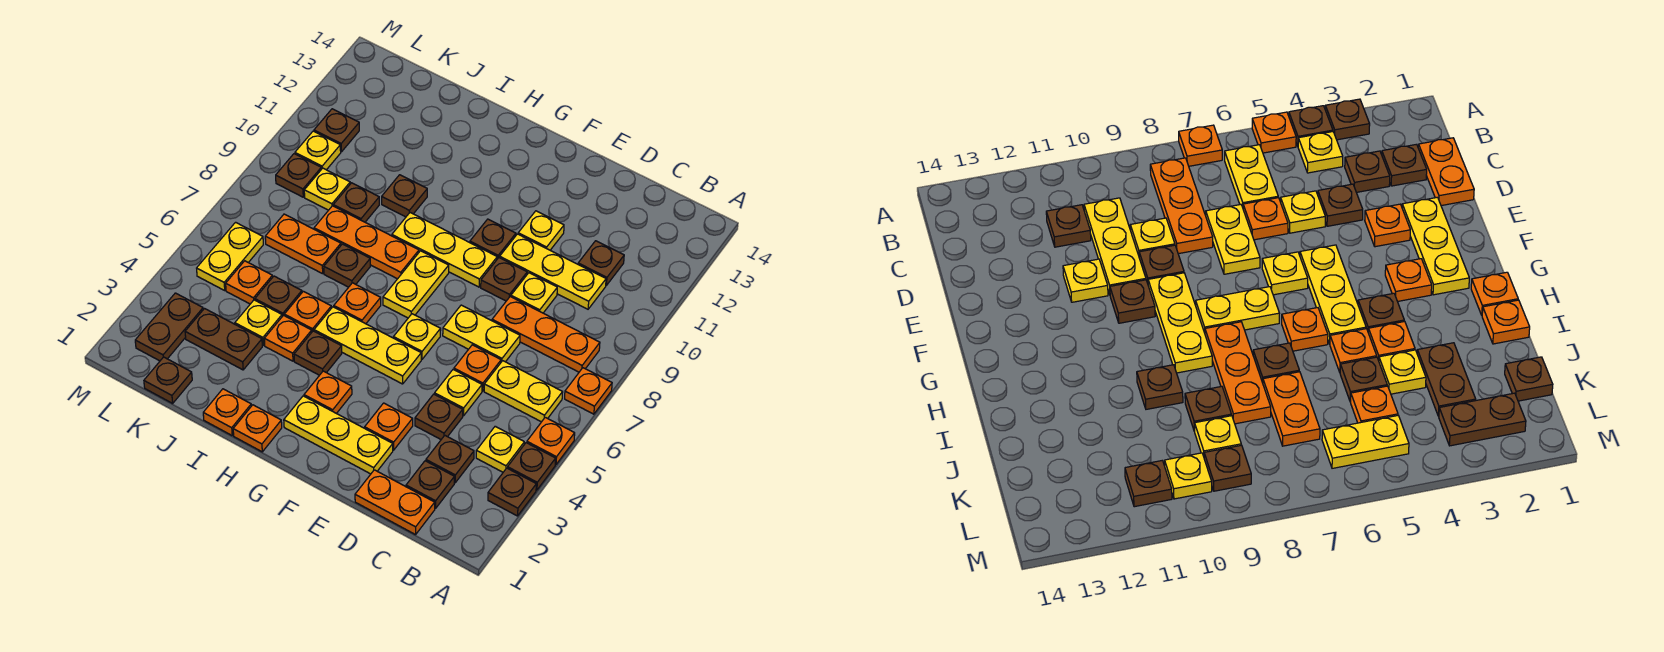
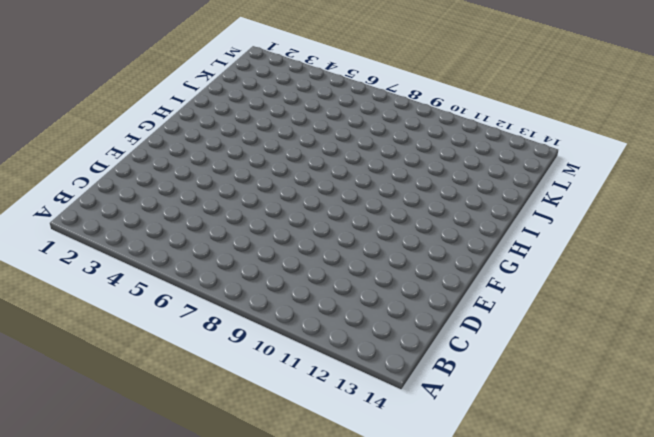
none -> brown 1x1 plate [488,468,536,516]
none -> brown 1x1 plate [508,443,556,490]
none -> orange 1x1 plate [527,417,575,464]
none -> orange 1x1 plate [565,368,612,414]

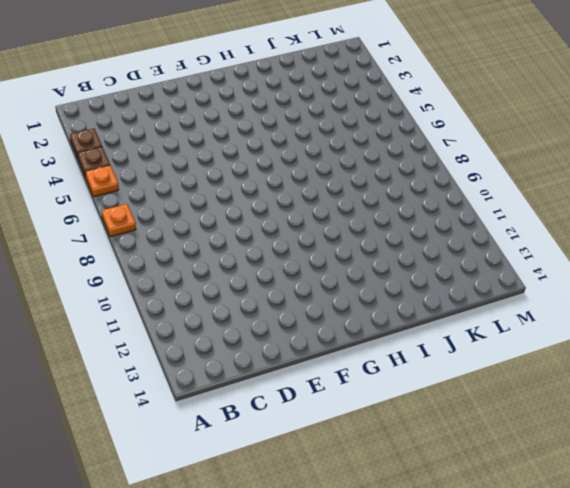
none -> yellow 1x1 plate [476,426,524,472]
none -> yellow 1x2 plate [484,361,563,422]
none -> orange 1x3 plate [492,297,600,372]
none -> orange 1x2 plate [355,470,435,535]

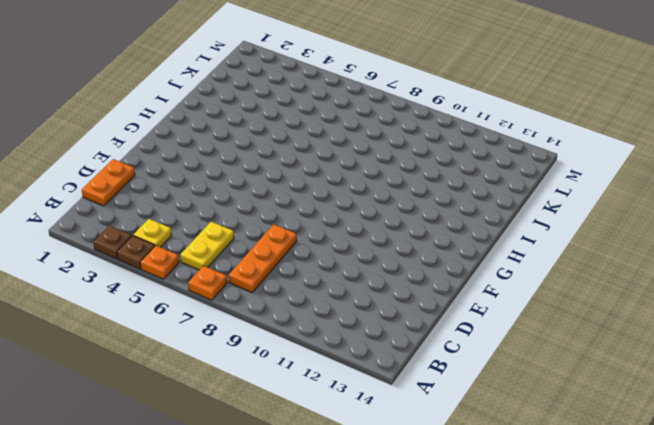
none -> brown 1x1 plate [406,461,454,509]
none -> brown 1x1 plate [426,436,474,483]
none -> yellow 1x3 plate [500,234,606,309]
none -> brown 1x1 plate [578,241,624,285]

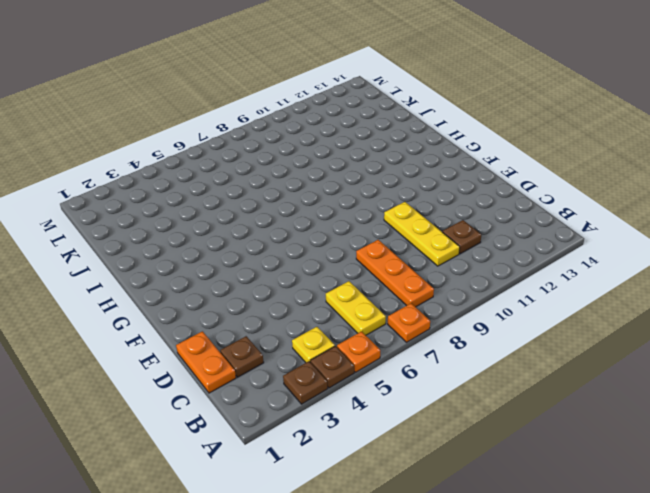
none -> brown 1x1 plate [426,436,474,483]
none -> brown 1x1 plate [415,394,463,439]
none -> yellow 1x1 plate [435,370,482,416]
none -> orange 1x1 plate [454,345,501,391]

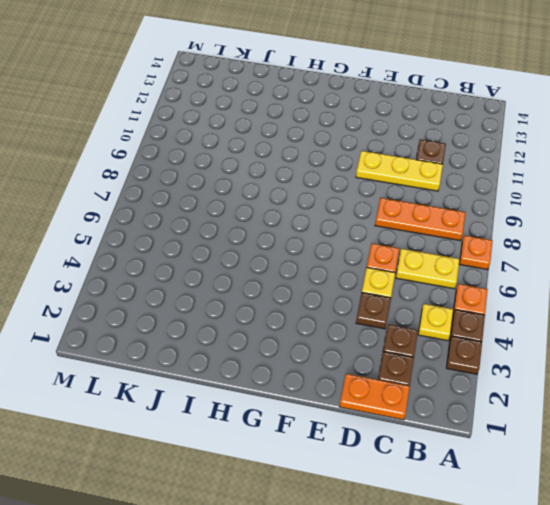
none -> yellow 1x2 plate [443,305,520,362]
none -> yellow 1x1 plate [511,273,557,313]
none -> yellow 1x3 plate [284,396,393,474]
none -> orange 1x1 plate [365,403,413,450]

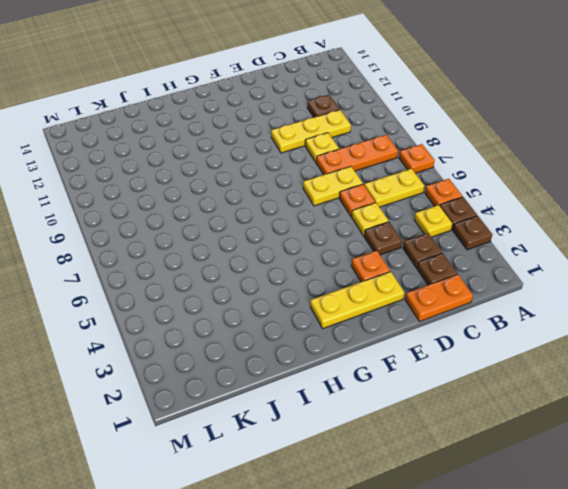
none -> brown 1x1 plate [481,258,527,301]
none -> yellow 1x1 plate [518,211,564,250]
none -> yellow 1x3 plate [314,307,421,384]
none -> yellow 1x1 plate [393,314,441,359]

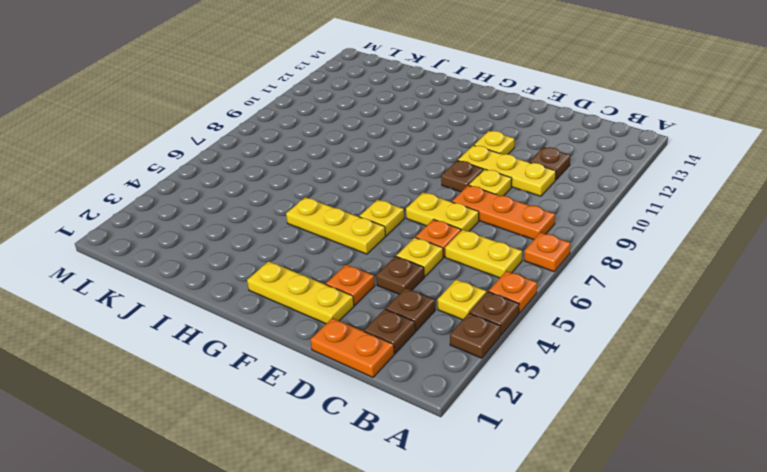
none -> yellow 1x3 plate [392,213,497,287]
none -> brown 1x1 plate [470,219,516,259]
none -> orange 1x1 plate [304,371,352,413]
none -> yellow 1x2 plate [383,251,449,318]

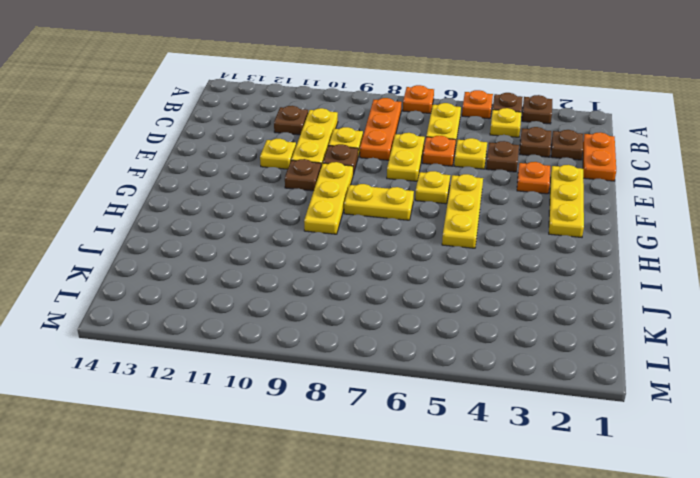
none -> orange 1x1 plate [304,371,352,413]
none -> orange 1x1 plate [233,405,282,452]
none -> brown 1x1 plate [294,331,342,375]
none -> orange 1x1 plate [334,283,381,324]

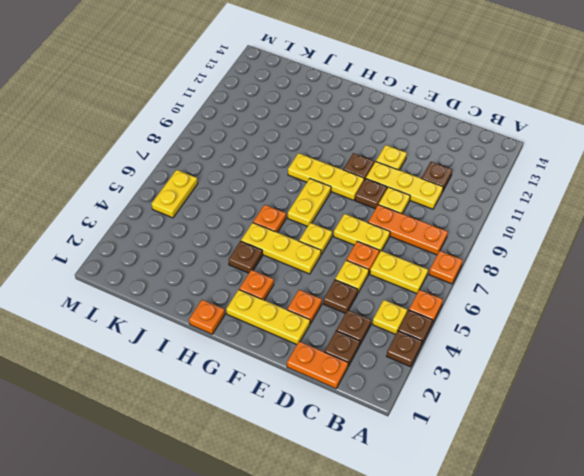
none -> orange 1x3 plate [314,206,419,279]
none -> orange 1x1 plate [203,389,251,435]
none -> orange 1x1 plate [264,315,312,361]
none -> orange 1x1 plate [284,291,331,332]

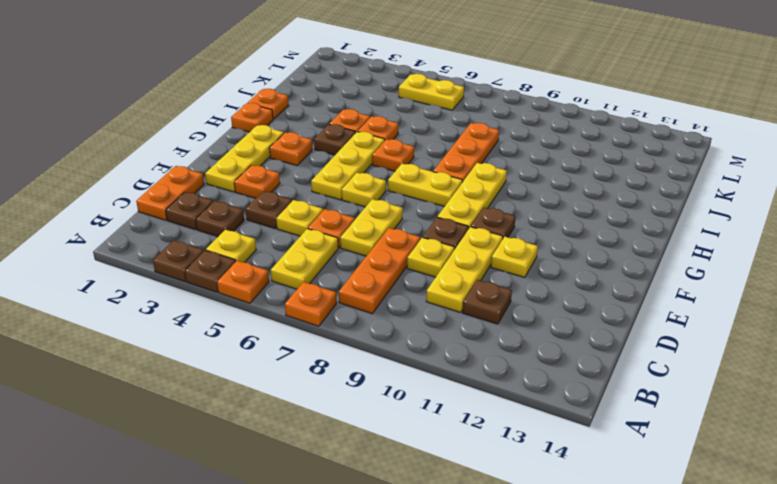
none -> brown 1x1 plate [324,244,370,287]
none -> brown 1x1 plate [382,175,427,217]
none -> brown 1x2 plate [185,309,262,370]
none -> yellow 1x1 plate [235,300,282,345]

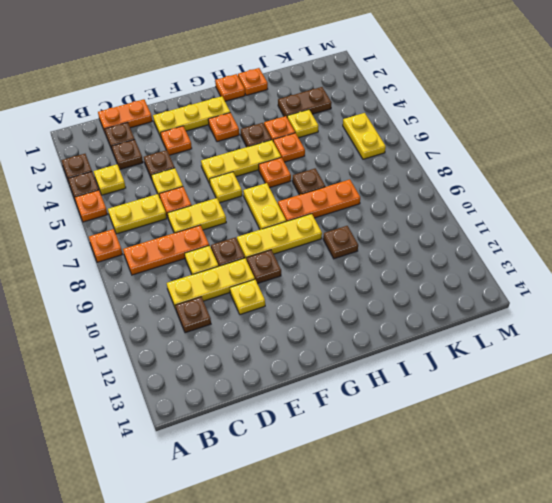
none -> brown 1x1 plate [255,276,302,316]
none -> orange 1x2 plate [265,214,341,274]
none -> brown 1x1 plate [333,183,379,222]
none -> brown 1x1 plate [144,357,192,403]

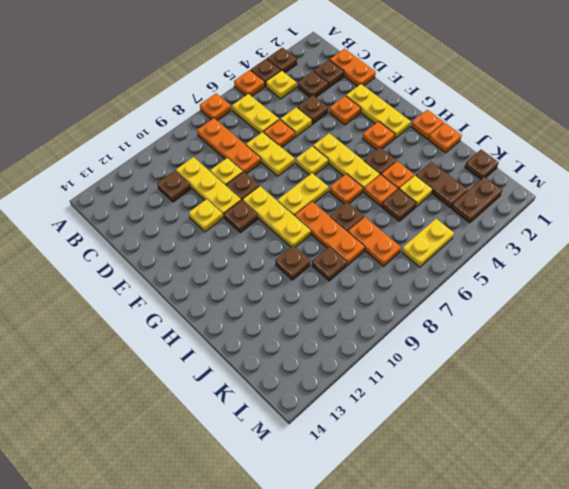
none -> orange 1x1 plate [226,261,273,304]
none -> yellow 1x1 plate [304,168,350,210]
none -> brown 1x1 plate [276,154,321,197]
none -> yellow 1x1 plate [295,131,341,170]

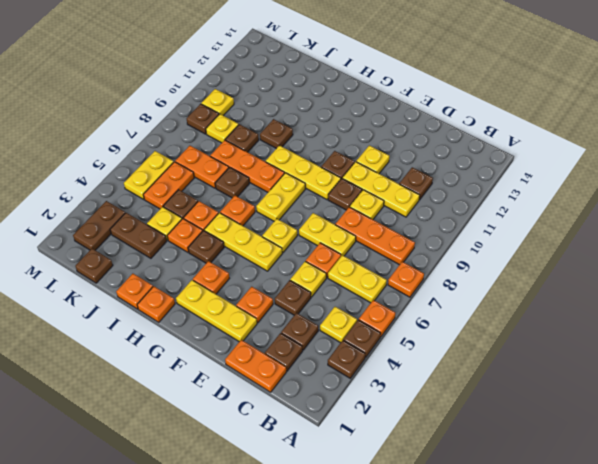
orange 1x2 plate [143,162,194,209] -> orange 1x1 plate [226,261,273,304]
none -> brown 1x1 plate [314,109,359,152]

